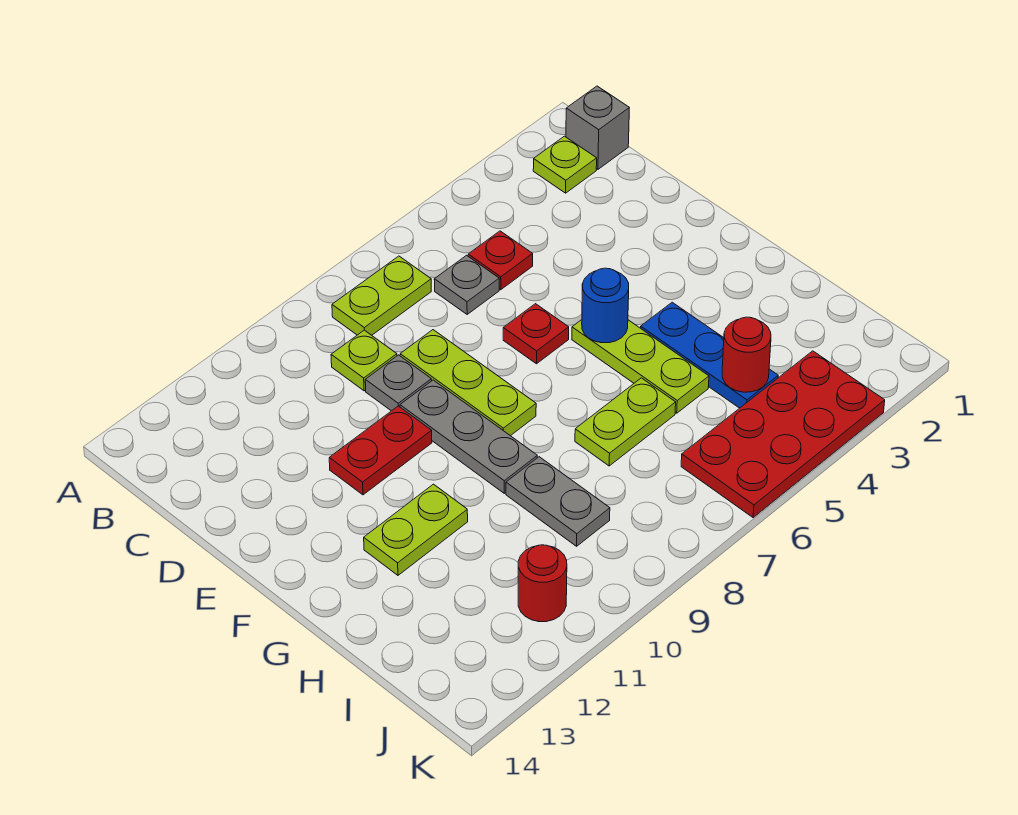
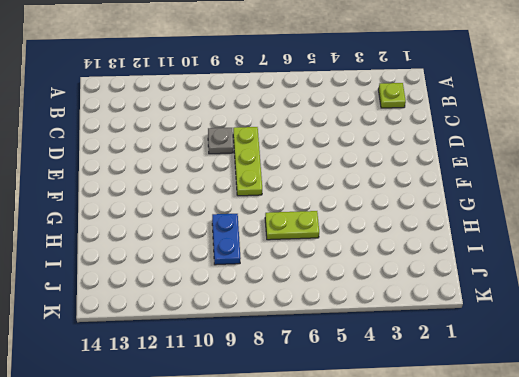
blue 1x2 plate [212,214,241,265] -> grey 1x2 plate [506,457,610,546]
none -> grey 1x1 brick [566,86,629,169]
none -> lime 1x2 plate [332,256,431,335]
none -> red 1x1 plate [468,231,533,290]

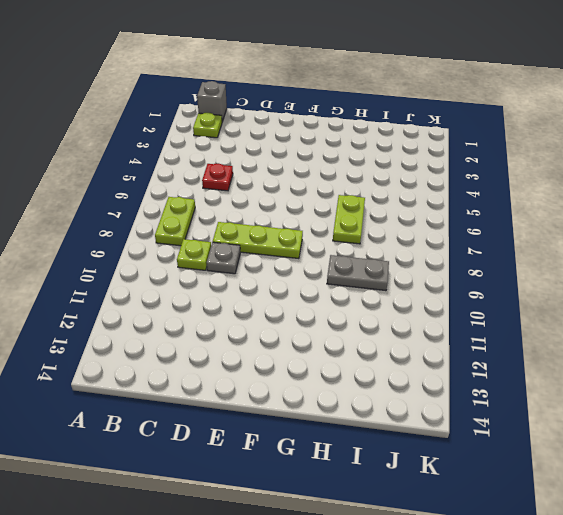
none -> grey 1x1 plate [434,255,499,314]
none -> red 1x1 plate [503,304,569,364]
none -> grey 1x3 plate [400,380,537,493]

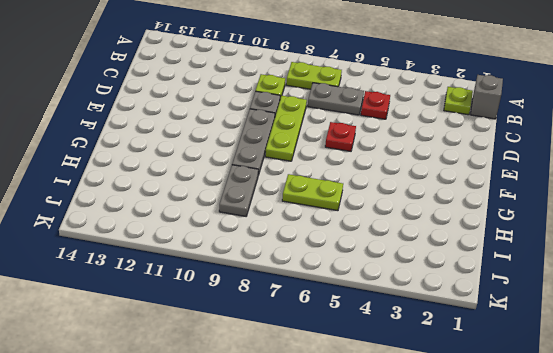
grey 1x2 plate [308,83,364,115] -> grey 1x1 plate [434,255,499,314]
none -> red 1x2 plate [329,406,432,495]
none -> lime 1x3 plate [572,320,709,413]
none -> blue 1x3 plate [641,302,778,408]

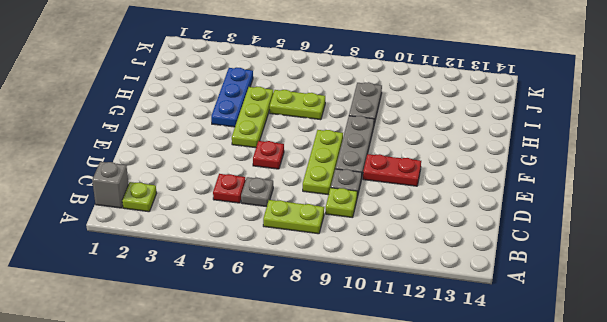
none -> lime 1x2 plate [364,484,468,575]
none -> red 2x4 plate [681,351,885,517]
none -> red 1x1 round brick [518,545,567,622]

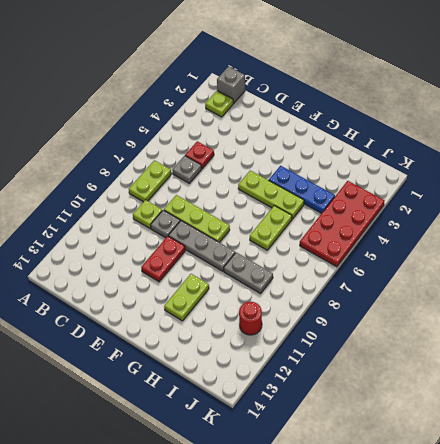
none -> red 1x1 plate [503,304,569,364]
none -> blue 1x1 round brick [582,268,629,343]
none -> red 1x1 round brick [722,317,771,392]

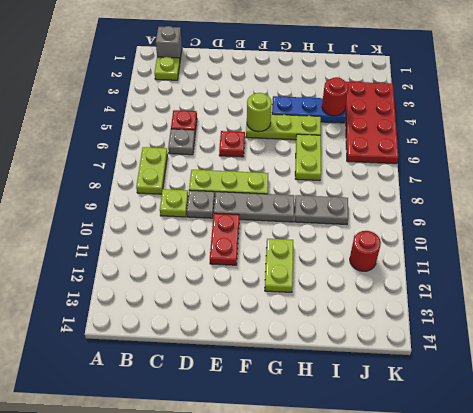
lime 1x1 round brick [247,93,272,132] -> blue 1x1 round brick [582,268,629,343]

